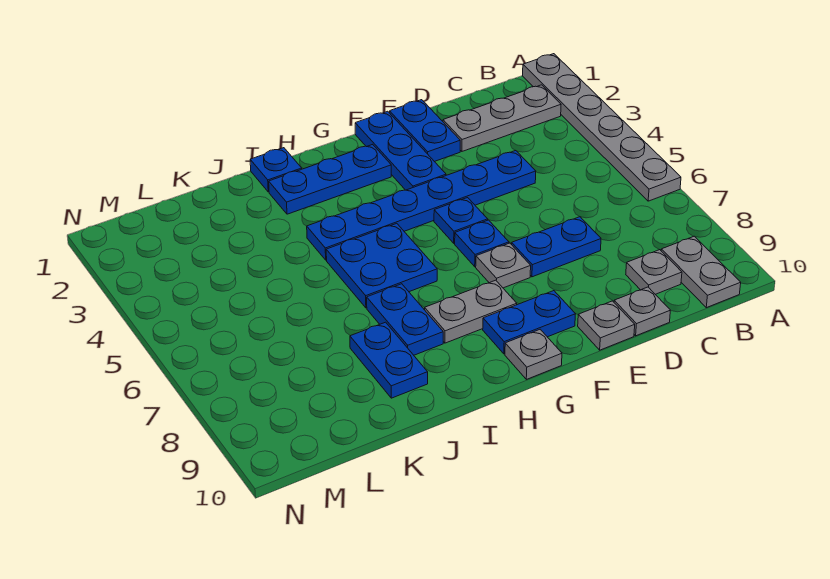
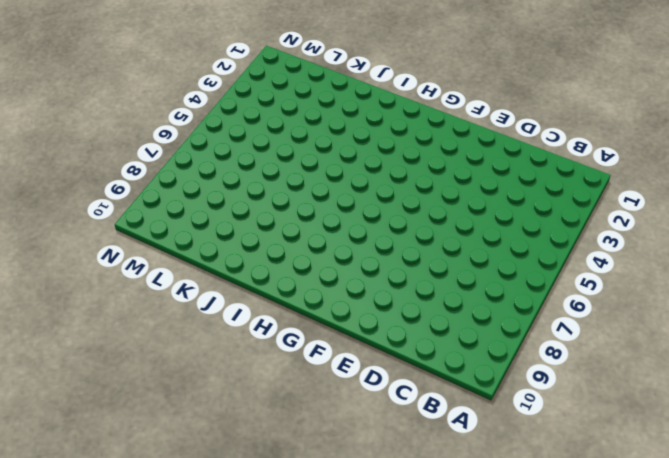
none -> grey 1x6 plate [523,54,681,201]
none -> grey 1x3 plate [443,85,561,151]
none -> grey 1x2 plate [661,236,741,308]

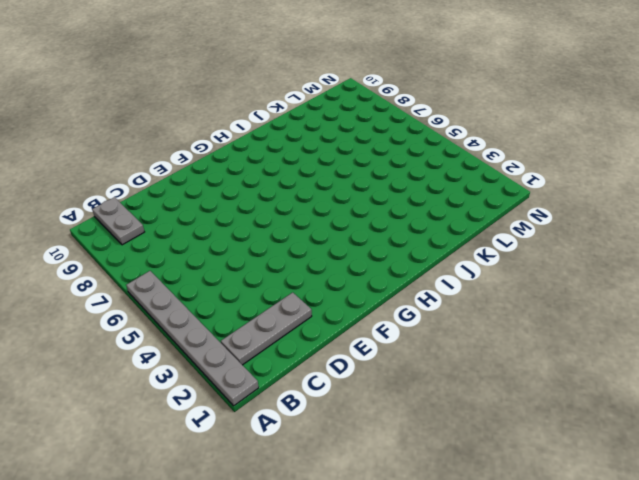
none -> grey 1x1 plate [626,250,682,294]
none -> blue 1x6 plate [307,151,536,260]
none -> blue 1x2 plate [512,217,601,277]

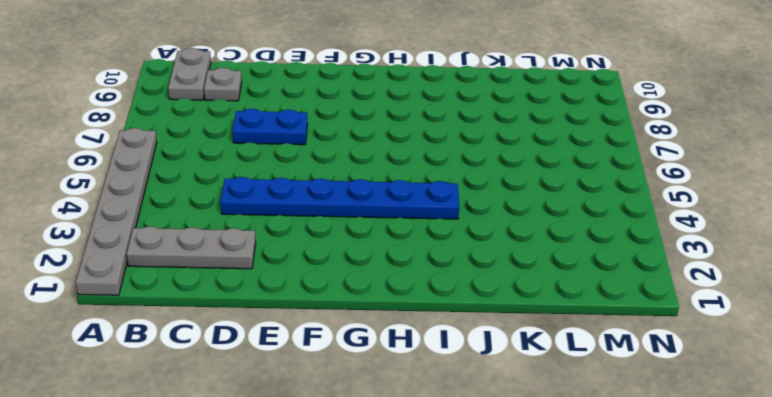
none -> grey 1x1 plate [614,287,670,336]
none -> blue 1x2 plate [390,100,460,162]
none -> grey 1x1 plate [578,301,635,350]

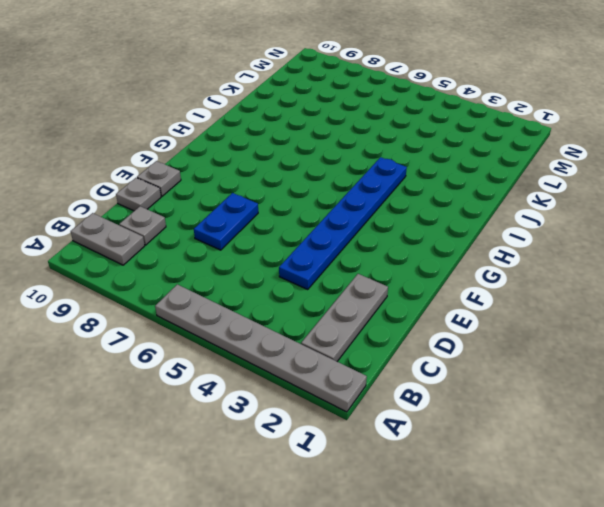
none -> blue 1x2 plate [390,100,460,162]
none -> blue 1x3 plate [355,111,446,190]
none -> blue 1x1 plate [434,198,488,243]

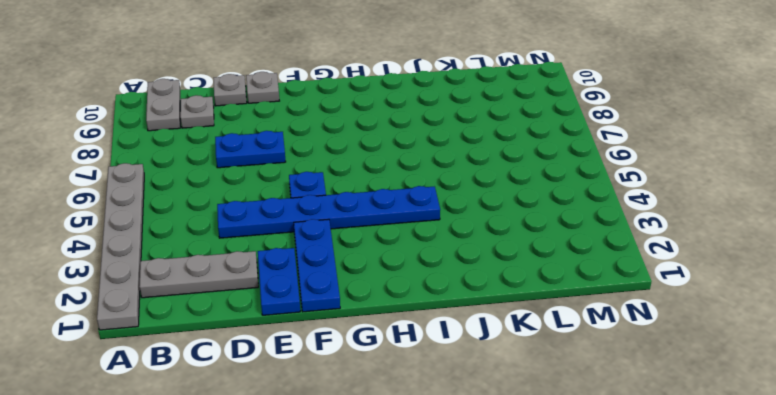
none -> blue 1x1 plate [455,220,509,267]
none -> grey 1x1 plate [476,243,531,288]
none -> blue 1x2 plate [483,291,575,354]

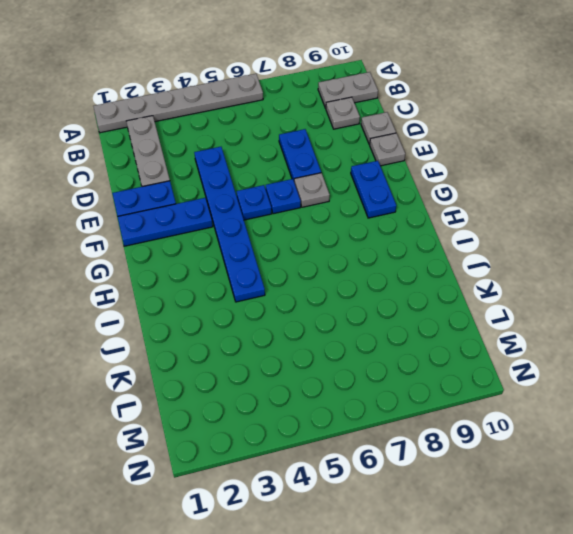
none -> blue 1x3 plate [269,144,391,214]
none -> grey 1x2 plate [425,280,517,343]
none -> grey 1x1 plate [505,329,562,379]

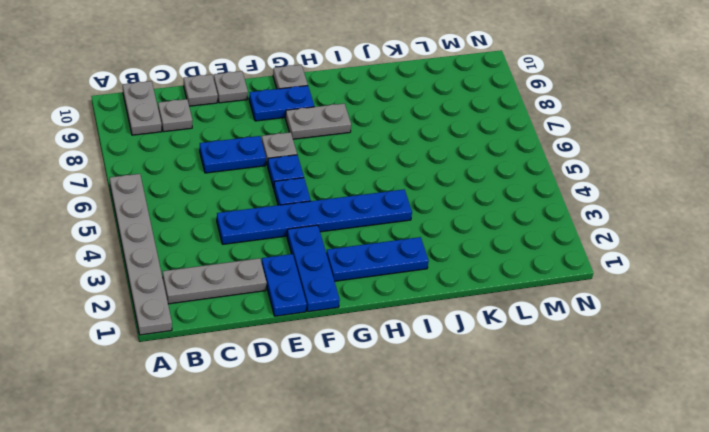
none -> blue 2x2 plate [326,223,437,308]
none -> blue 1x1 plate [250,148,302,192]
none -> blue 1x2 plate [367,284,443,355]

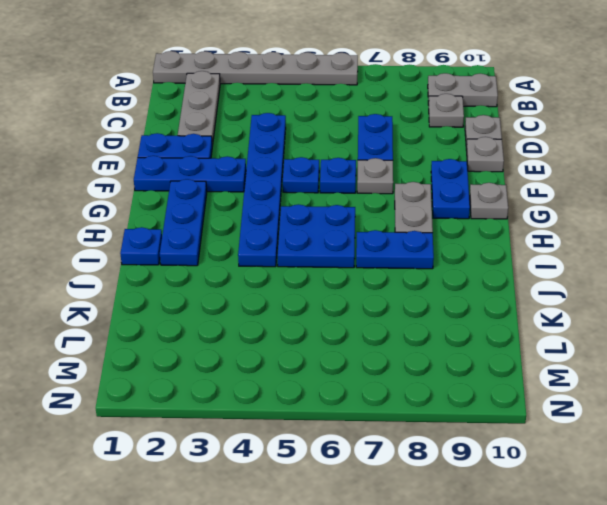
none -> blue 1x2 plate [350,322,428,398]

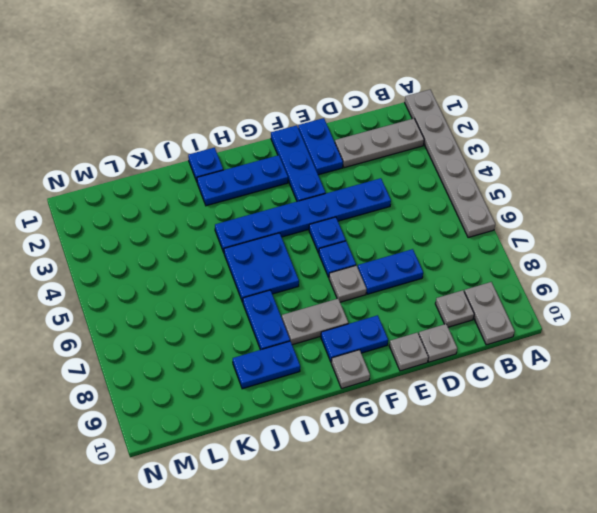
blue 1x2 plate [233,341,300,389] -> blue 1x2 plate turned to [350,322,428,398]

